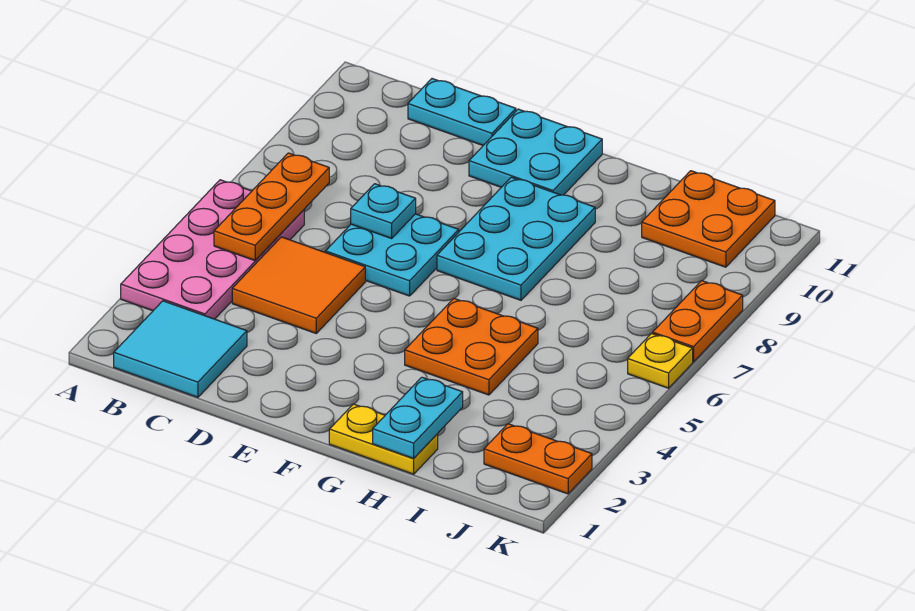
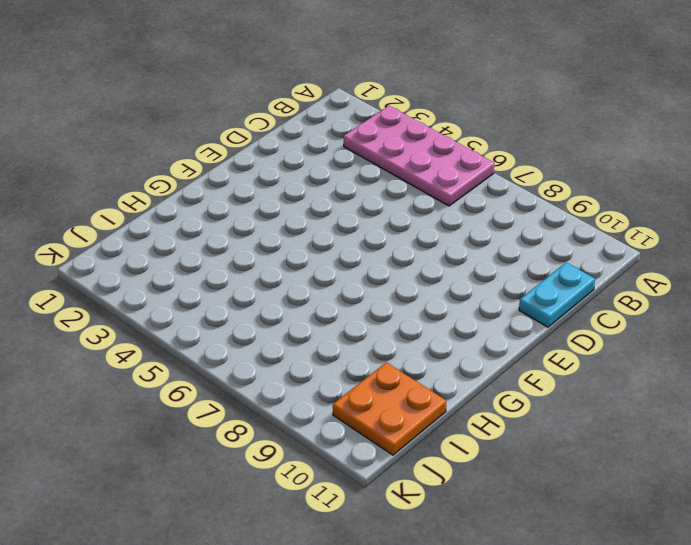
none -> cyan 2x2 tile [114,301,247,397]
none -> orange 2x2 tile [232,237,365,333]
none -> cyan 2x2 plate [326,214,459,296]

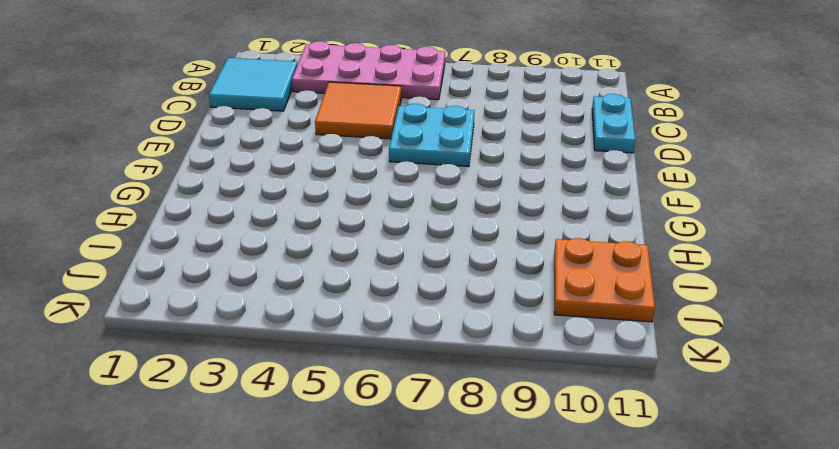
none -> cyan 2x2 plate [469,109,602,195]
none -> cyan 2x3 plate [437,177,595,300]
none -> yellow 1x2 plate [329,404,438,474]

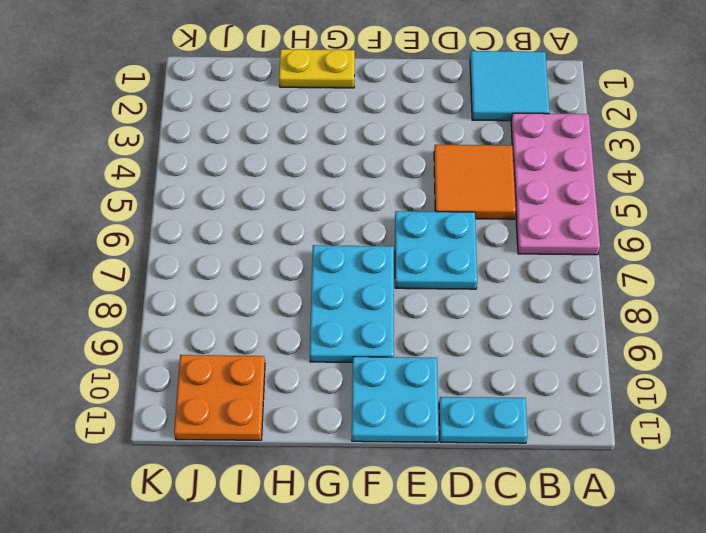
none -> orange 2x2 plate [405,298,538,395]
none -> orange 1x2 plate [484,424,592,494]
none -> yellow 1x1 plate [628,333,693,388]

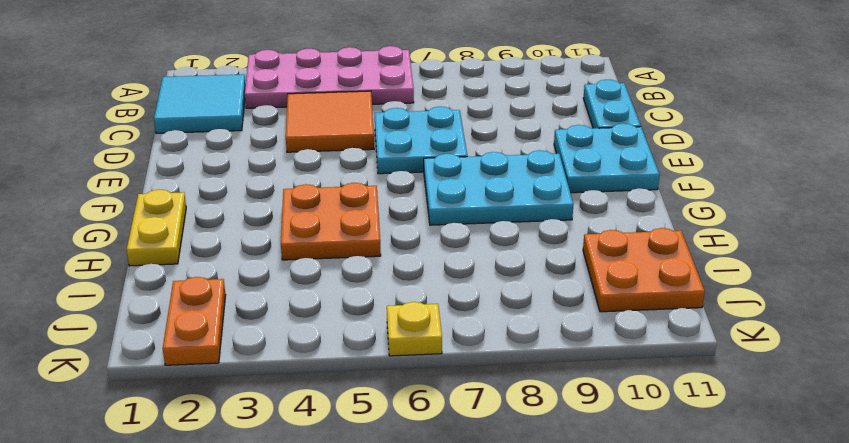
none -> orange 1x2 plate [653,281,743,362]
none -> orange 1x3 plate [214,153,329,261]
none -> cyan 1x1 plate [351,184,416,238]

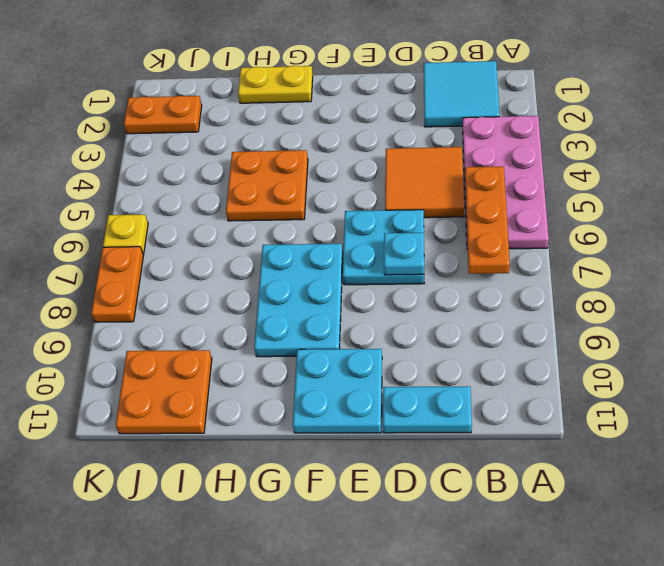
none -> cyan 1x2 plate [373,377,463,458]

